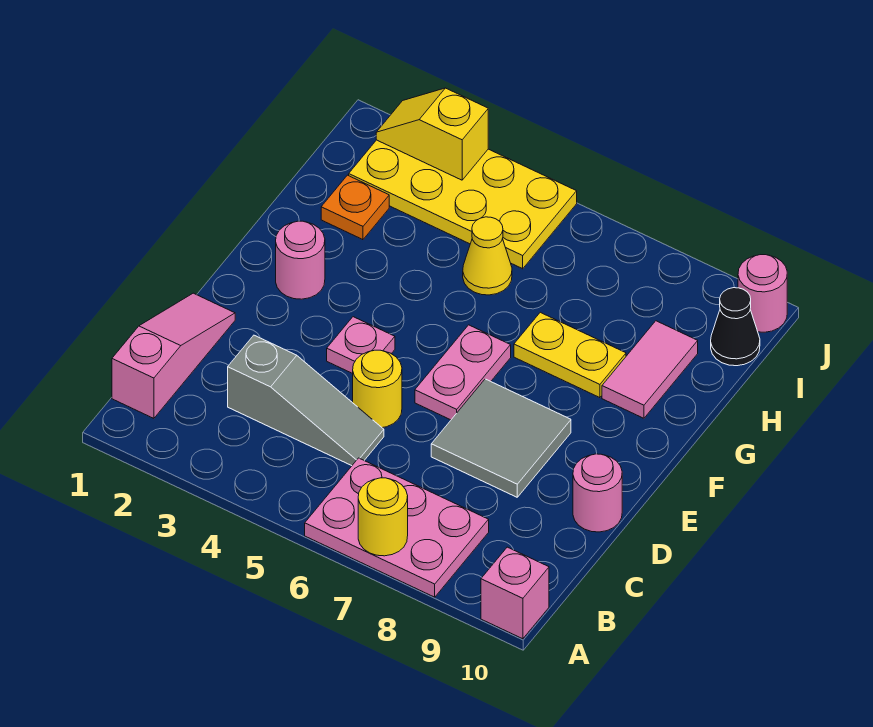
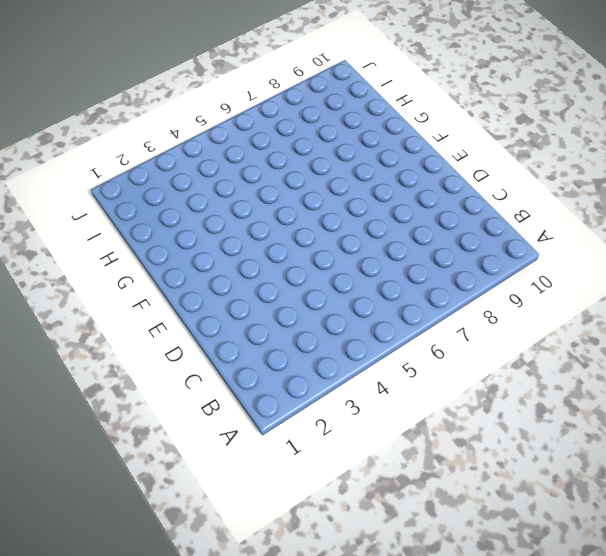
none -> pink 2x3 plate [305,458,489,597]
none -> pink 1x1 brick [481,547,549,639]
none -> pink 1x3 slope [112,293,235,418]

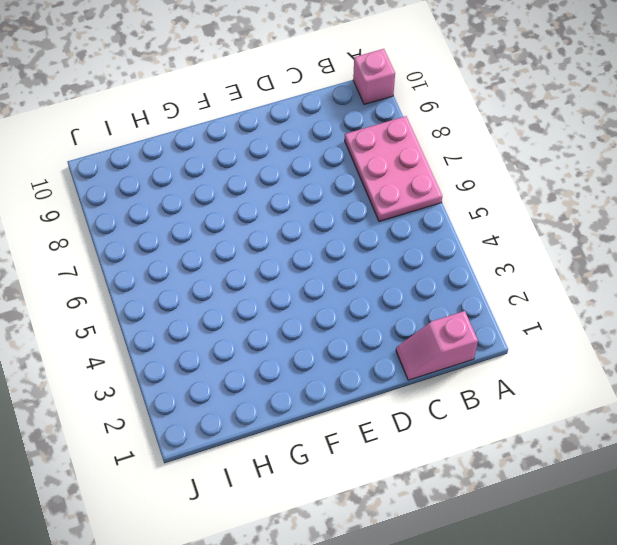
pink 1x2 slope [396,311,478,380] -> pink 1x3 slope [112,293,235,418]
none -> grey 1x3 slope [228,335,384,466]
none -> yellow 1x1 round brick [353,350,402,428]
none -> grey 2x2 tile [431,379,571,497]

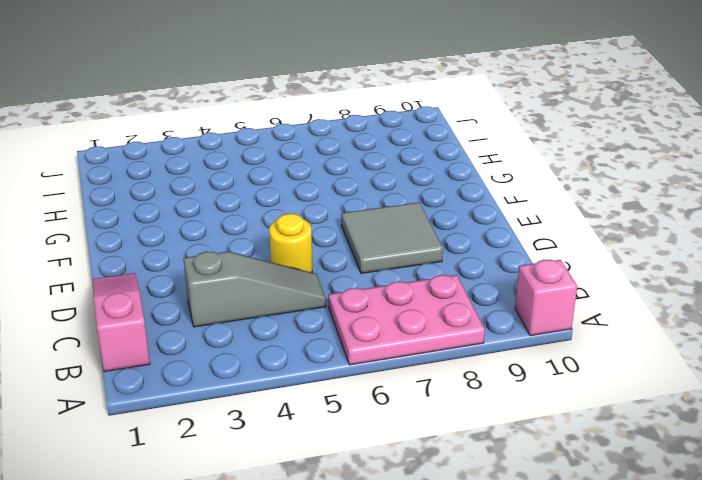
none -> pink 1x1 round brick [573,454,622,532]
none -> pink 1x1 plate [327,317,395,374]
none -> pink 1x2 plate [415,325,511,420]

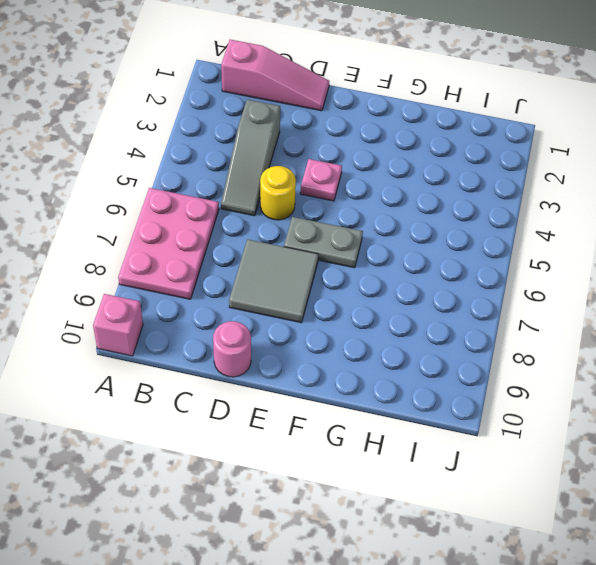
grey 1x2 plate [284,217,363,268] -> pink 1x2 plate [415,325,511,420]
none -> pink 1x1 round brick [276,221,325,299]
none -> yellow 1x2 plate [514,312,626,398]
none -> pink 1x2 tile [602,321,698,418]

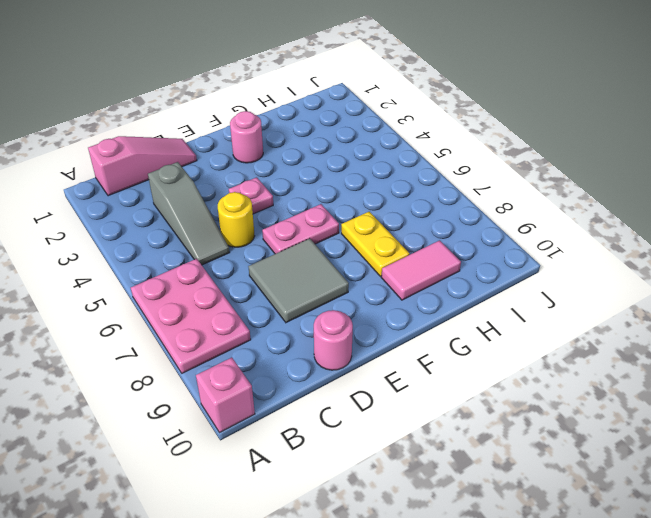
none -> orange 1x1 plate [321,175,389,240]
none -> yellow 1x1 cone [463,217,512,295]
none -> yellow 2x4 plate [349,140,577,269]

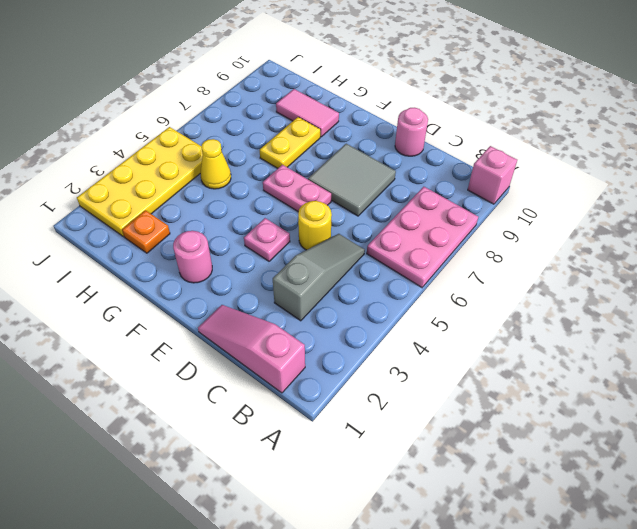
none -> black 1x1 cone [711,288,760,366]
none -> pink 1x1 round brick [738,255,787,332]
none -> yellow 1x1 round brick [358,478,408,556]

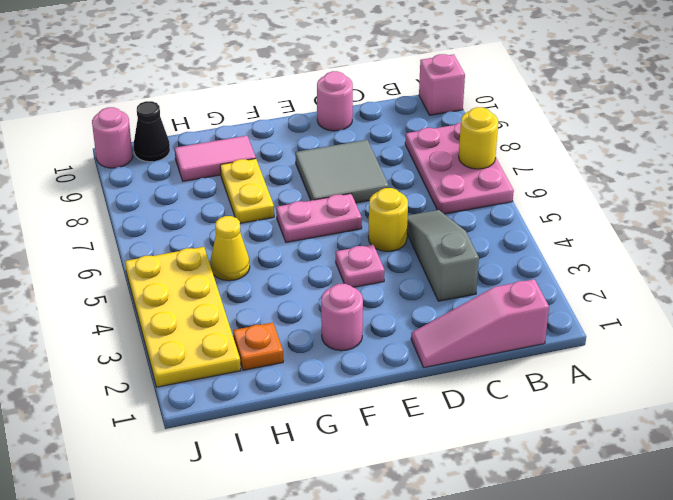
none -> yellow 1x2 slope [376,88,488,180]

